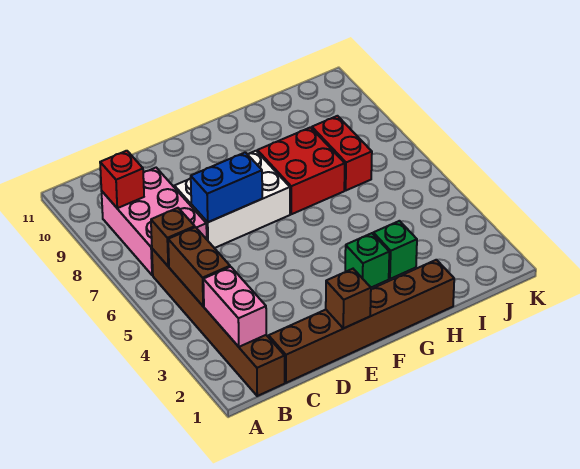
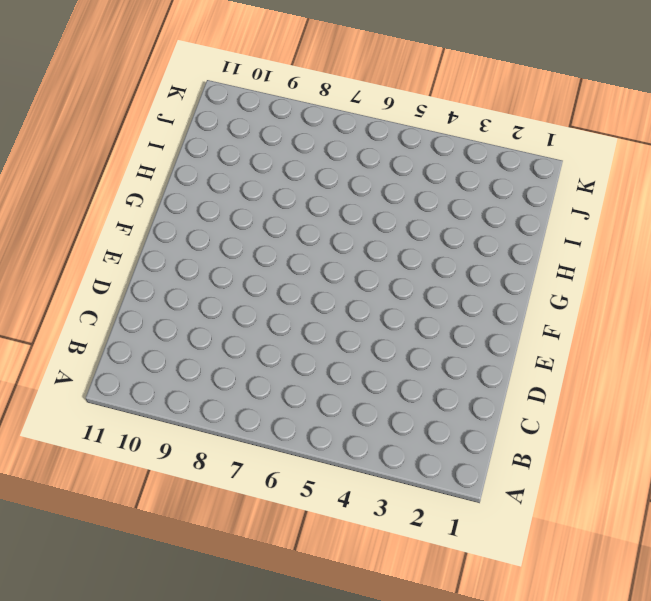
none -> brown 1x6 brick [152,249,285,396]
none -> pink 2x3 brick [102,168,207,275]
none -> brown 1x6 brick [269,260,454,383]

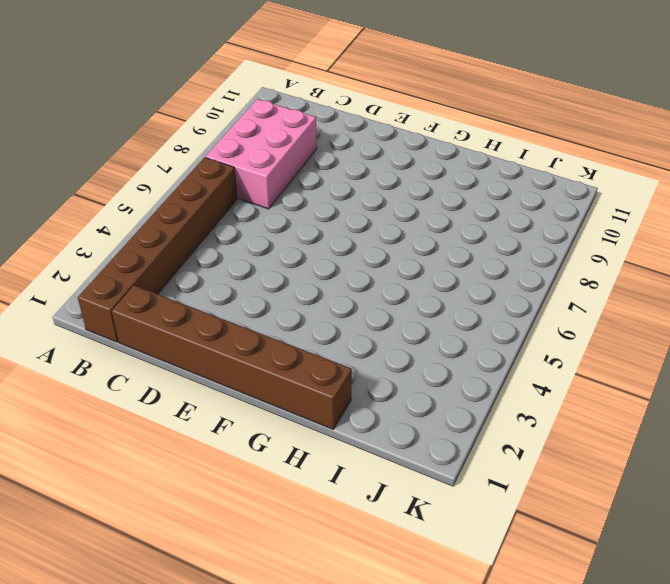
none -> white 2x3 brick [174,151,290,248]
none -> green 1x1 brick [345,233,389,287]
none -> red 2x2 brick [257,127,345,214]

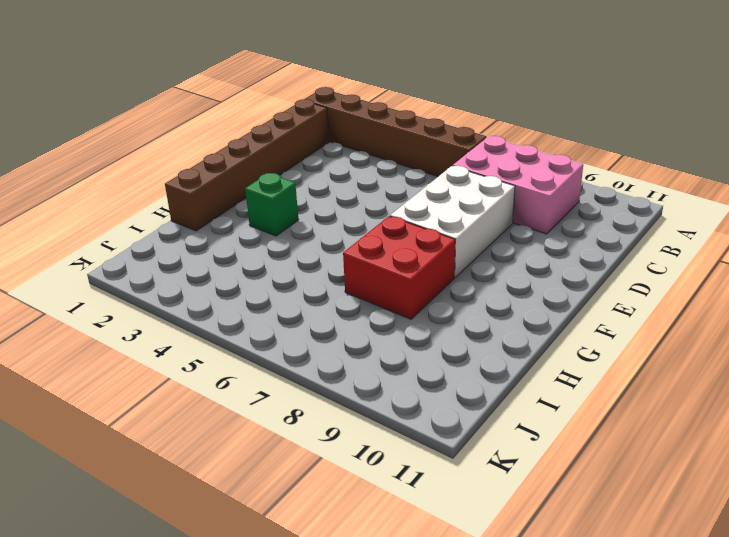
none -> green 1x1 brick [373,221,417,279]
none -> red 1x2 brick [312,116,372,190]
none -> pink 1x2 brick [203,267,266,347]

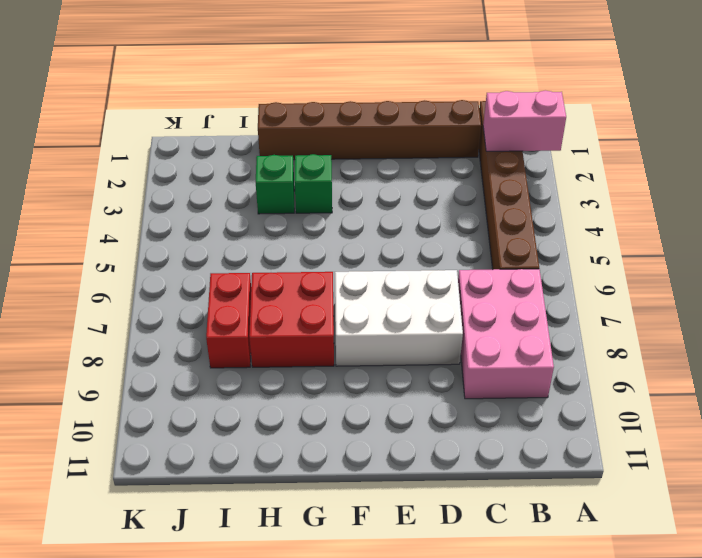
pink 1x2 brick [483,90,566,151] -> pink 1x2 brick turned to [203,267,266,347]
none -> brown 1x2 brick [168,227,230,306]
none -> brown 1x1 brick [151,208,195,266]
none -> red 1x1 brick [100,151,144,208]

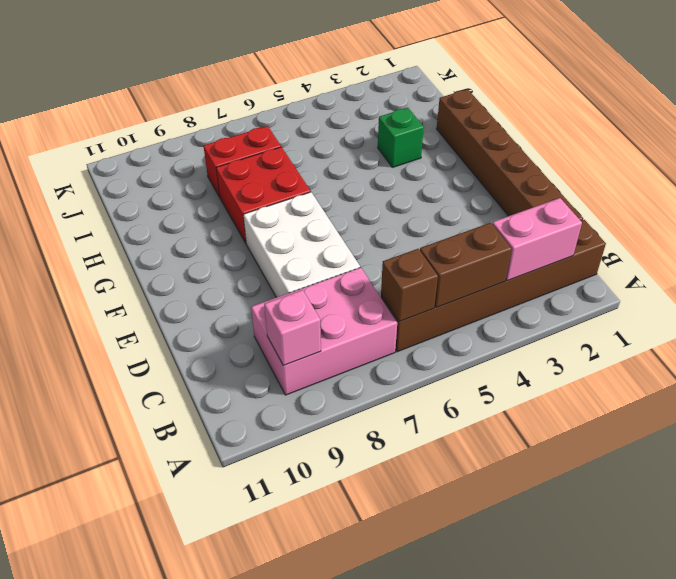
pink 1x1 brick [264,290,321,366] -> red 1x1 brick [100,151,144,208]
none -> green 1x1 brick [345,233,389,287]
none -> blue 1x2 brick [191,152,262,222]
none -> brown 1x1 brick [326,269,371,328]

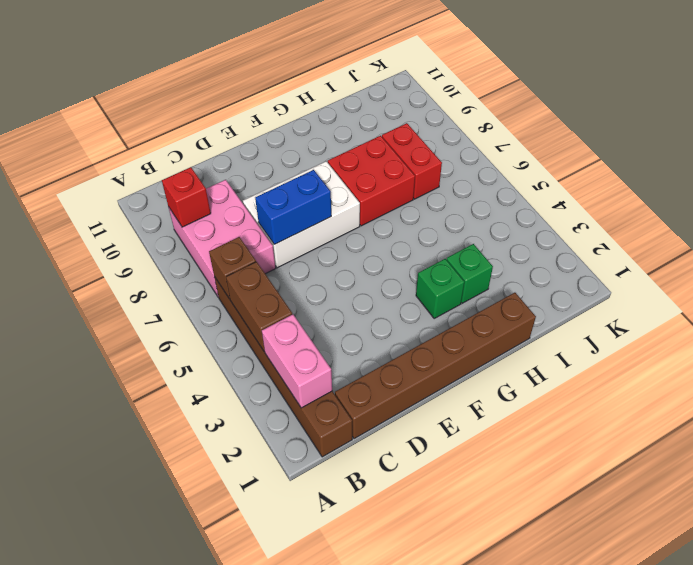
none -> brown 1x1 brick [326,269,371,328]

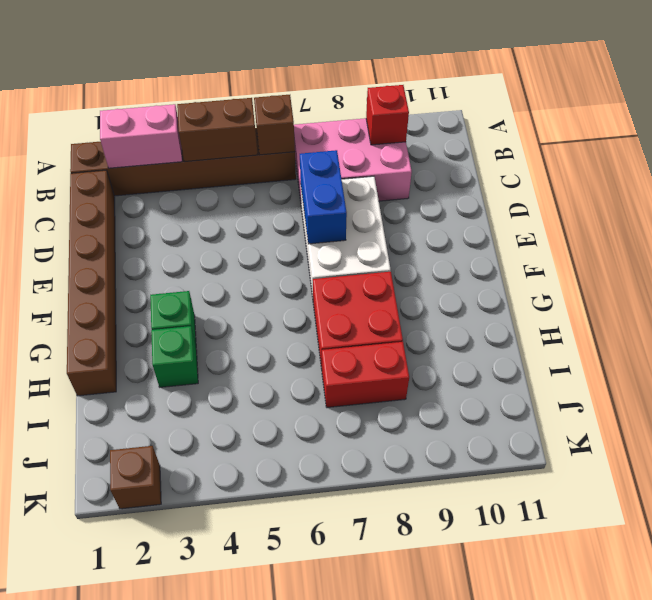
brown 1x1 brick [110,446,161,509] -> brown 1x1 brick moved to [326,269,371,328]

